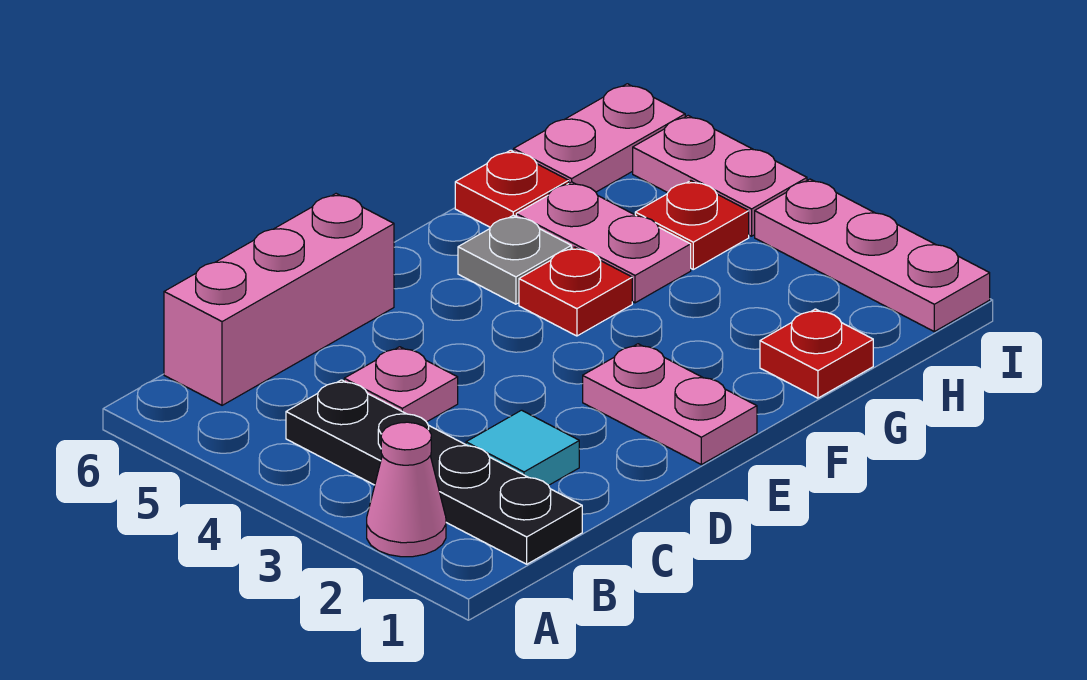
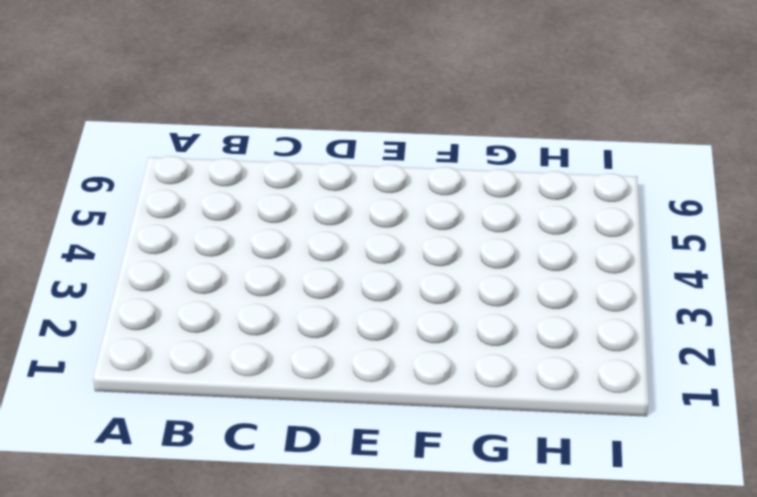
none -> pink 1x1 cone [367,422,446,557]
none -> black 1x4 plate [286,380,582,564]
none -> pink 1x3 brick [164,194,394,405]

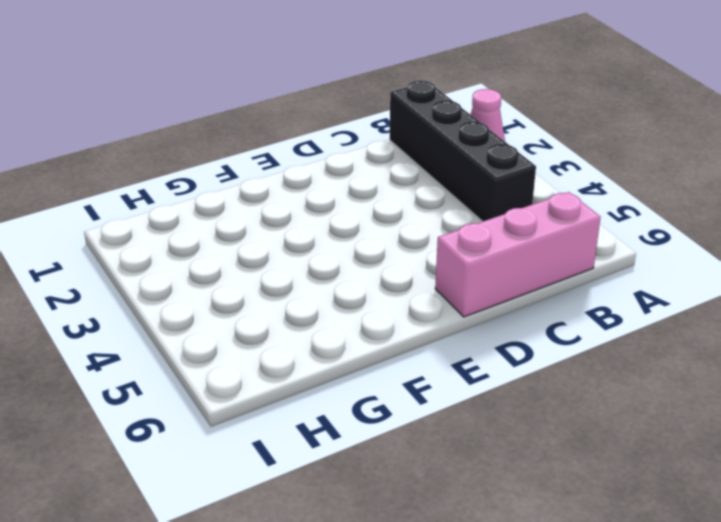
black 1x4 brick [390,81,536,222] -> black 1x4 plate [286,380,582,564]
none -> cyan 1x1 tile [466,410,579,485]
none -> pink 1x1 plate [344,347,458,422]
none -> pink 1x2 plate [583,344,757,465]

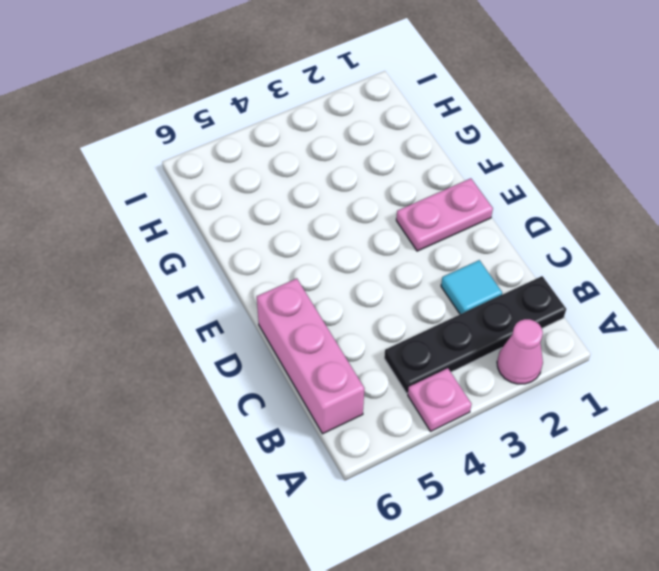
pink 1x1 plate [408,368,472,431] -> pink 1x1 plate moved to [344,347,458,422]
none -> red 1x1 plate [519,247,632,336]
none -> grey 1x1 plate [458,215,571,304]
none -> red 1x1 plate [760,309,873,398]

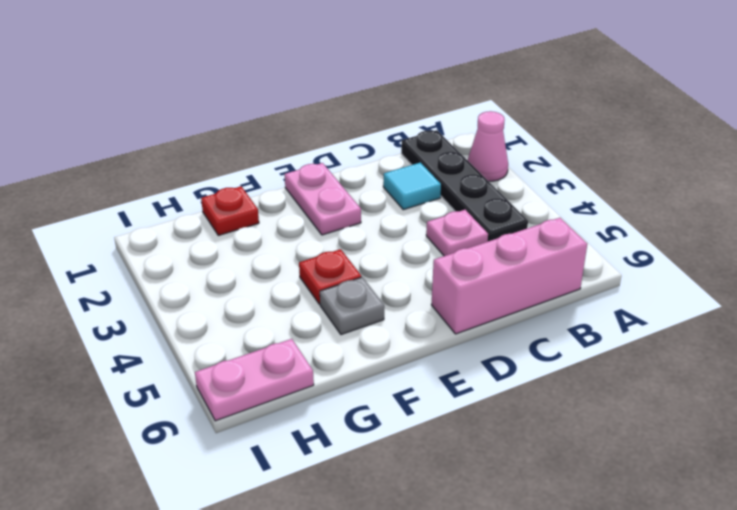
none -> pink 1x2 plate [516,182,691,303]
none -> red 1x1 plate [455,150,569,227]
none -> red 1x1 plate [635,181,749,269]

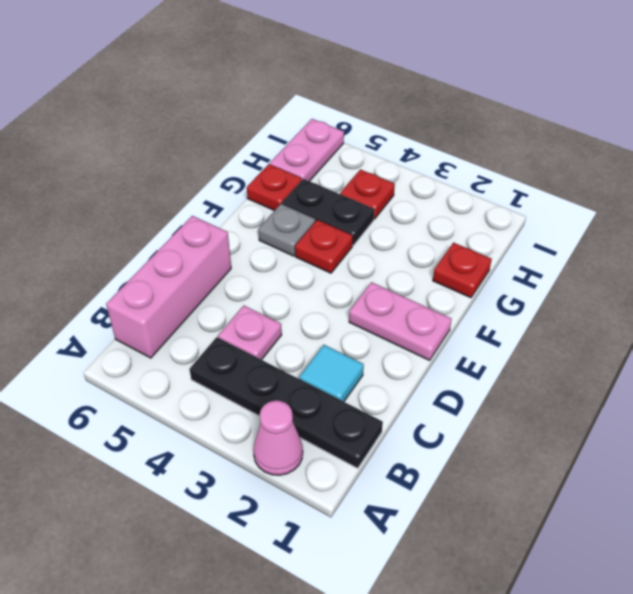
black 1x2 plate [282,179,374,245] -> pink 1x2 plate [516,182,691,303]
none -> pink 1x3 plate [755,179,990,332]
none -> pink 1x2 plate [633,116,807,236]

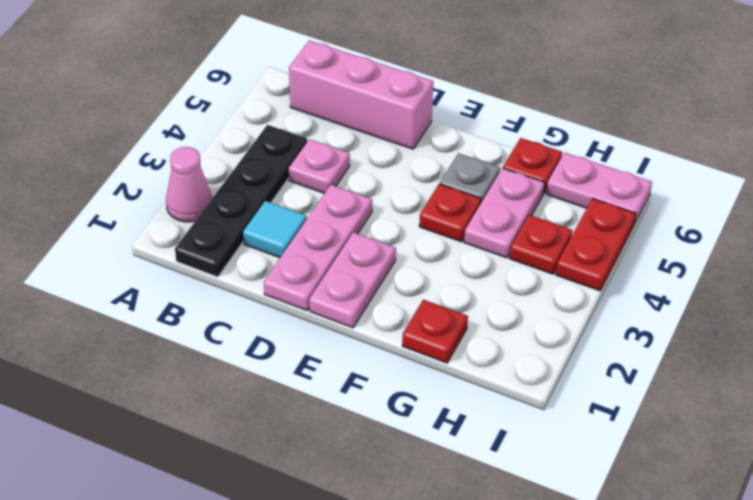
pink 1x3 plate [264,185,372,310] -> pink 1x3 plate moved to [755,179,990,332]
red 1x2 plate [556,198,636,291] -> pink 1x2 plate [633,116,807,236]

